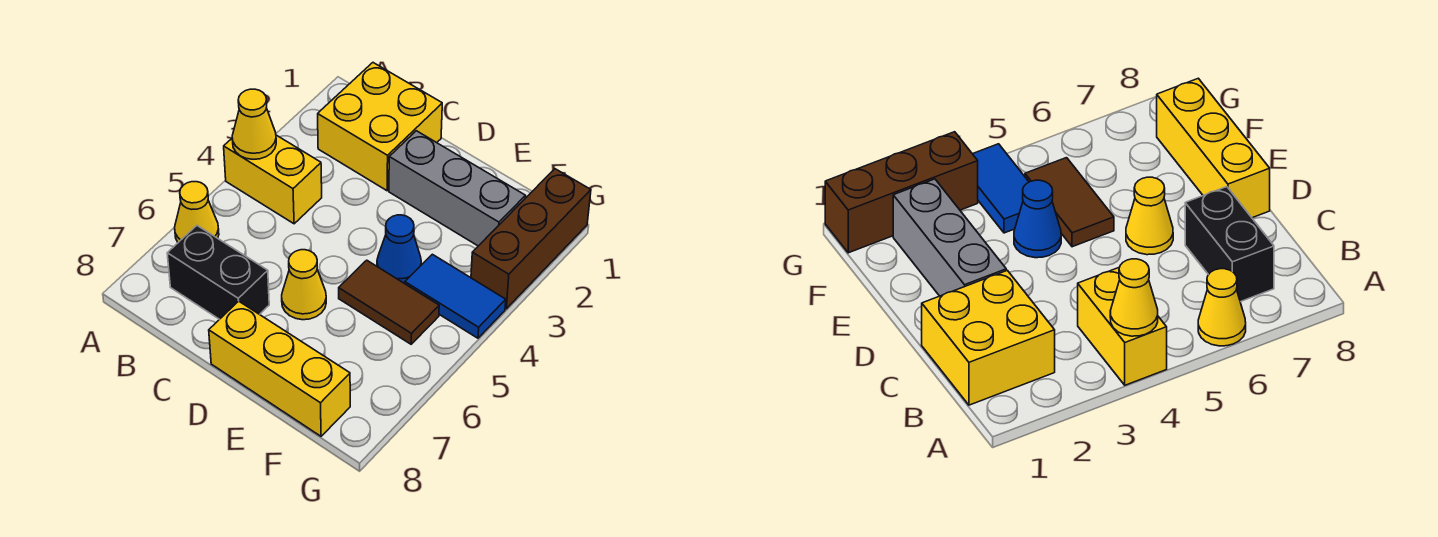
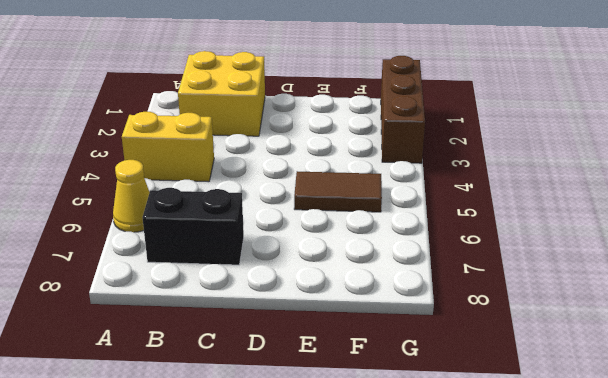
none -> grey 1x3 brick [389,131,526,246]
none -> yellow 1x1 cone [282,250,326,320]
none -> yellow 1x3 brick [209,301,350,436]

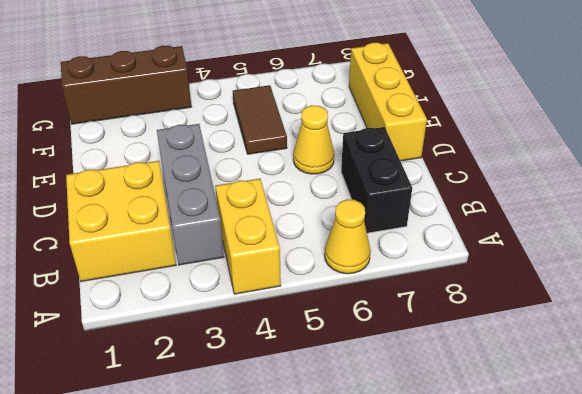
grey 1x3 brick [157,124,224,265] -> grey 1x3 brick moved to [389,131,526,246]
none -> blue 1x1 cone [377,215,421,284]
none -> blue 1x2 tile [405,254,506,338]
none -> yellow 1x1 cone [232,89,276,159]

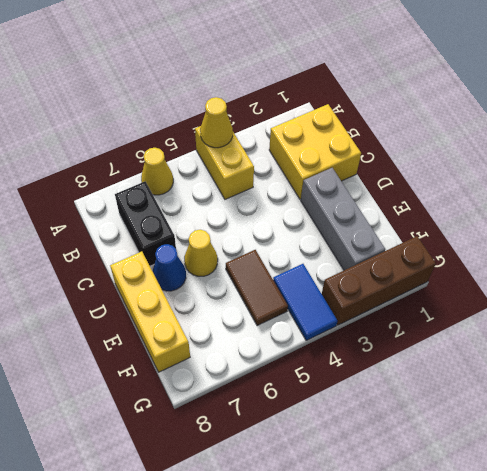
blue 1x1 cone [153,244,186,291] -> blue 1x1 cone moved to [377,215,421,284]

